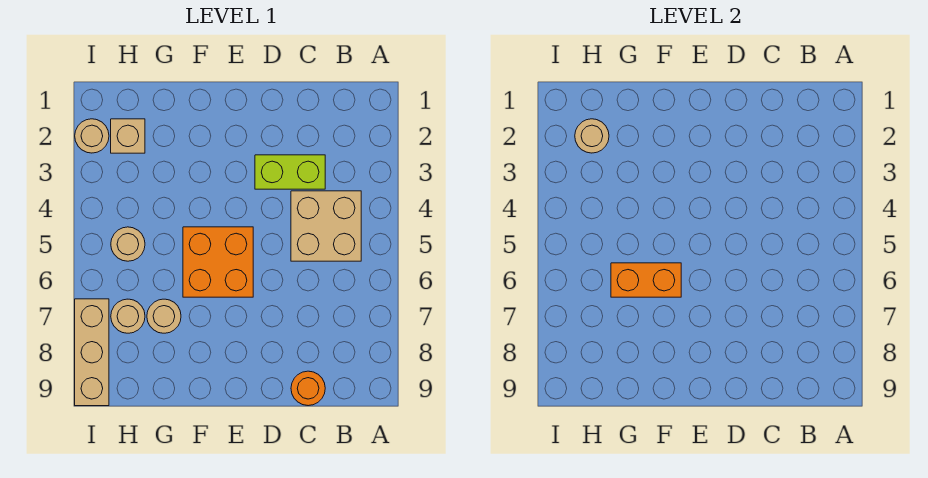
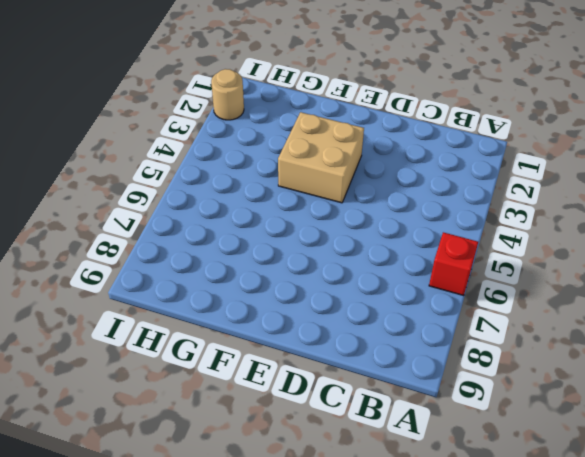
red 1x1 brick [429,232,478,296] -> none
tan 2x2 brick [278,112,364,203] -> tan 2x2 brick moved to [291,191,361,261]
none -> lime 1x2 brick [255,155,325,189]
none -> orange 1x1 round brick [291,371,325,406]
none -> orange 2x2 brick [183,227,253,297]

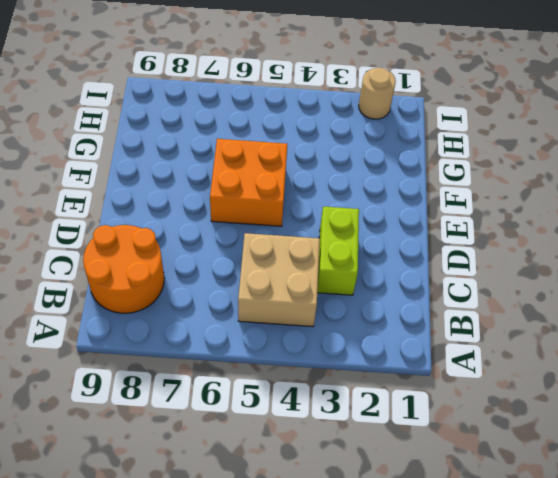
orange 2x2 round brick [83,225,164,313] -> orange 1x1 round brick [291,371,325,406]
none -> tan 1x1 round brick [147,299,181,333]
none -> tan 1x1 brick [111,119,145,153]
none -> tan 1x1 round brick [111,227,145,261]

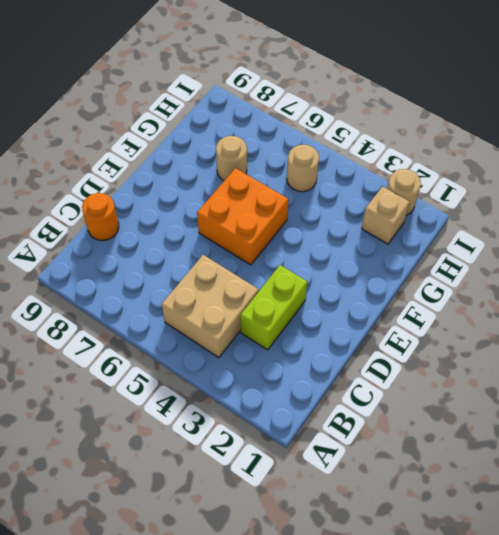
none -> tan 1x1 round brick [111,299,145,333]
none -> tan 1x3 brick [75,299,109,406]
none -> orange 1x2 brick [611,263,681,297]

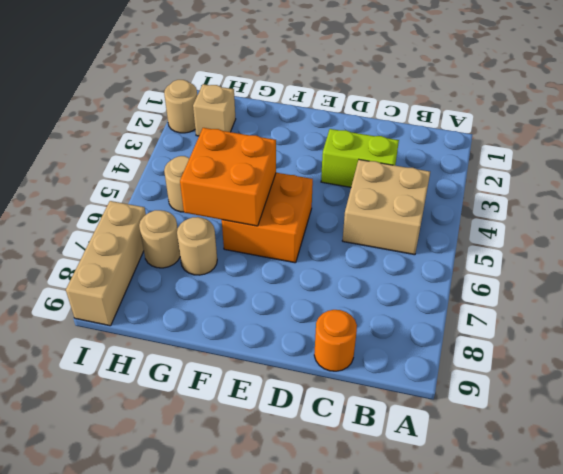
orange 2x2 brick [180,128,276,226] -> orange 1x2 brick [611,263,681,297]
none -> tan 1x1 round brick [575,119,609,153]

